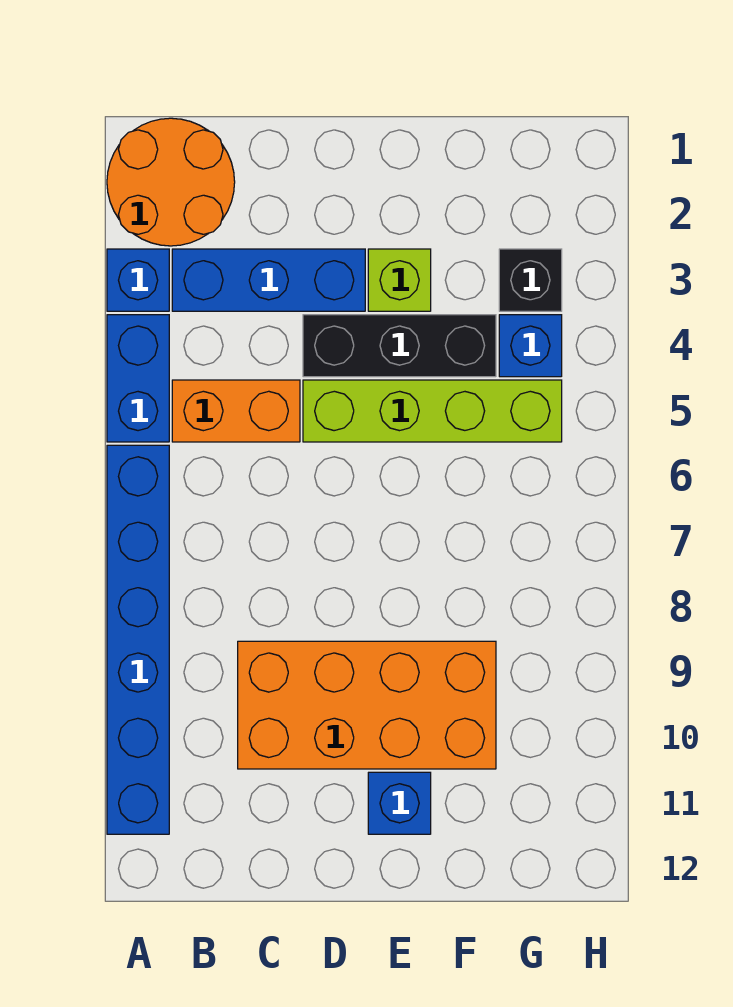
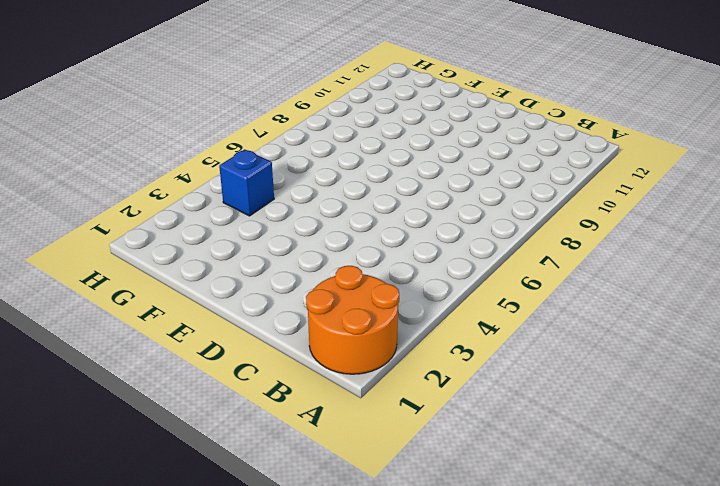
none -> blue 1x1 brick [107,249,169,311]
none -> blue 1x2 brick [107,315,169,442]
none -> blue 1x6 brick [107,445,169,834]

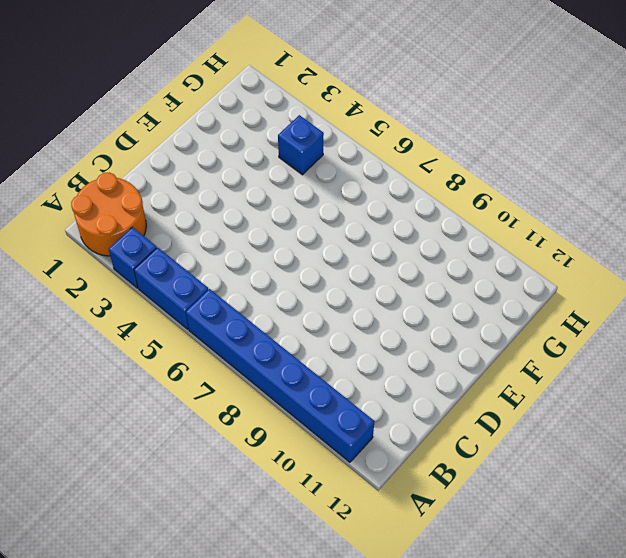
none -> blue 1x3 brick [172,249,365,311]
none -> orange 1x2 brick [172,380,300,442]
none -> orange 2x4 brick [238,641,496,769]

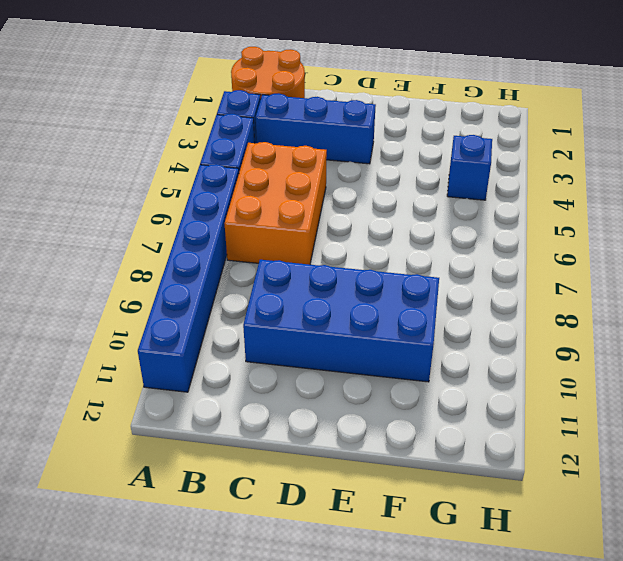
orange 2x3 brick [224,142,327,265] -> orange 1x2 brick [172,380,300,442]
blue 2x4 brick [243,260,439,382] -> orange 2x4 brick [238,641,496,769]
none -> black 1x3 brick [303,315,496,377]
none -> lime 1x4 brick [303,380,562,442]
none -> lime 1x1 brick [368,249,431,311]

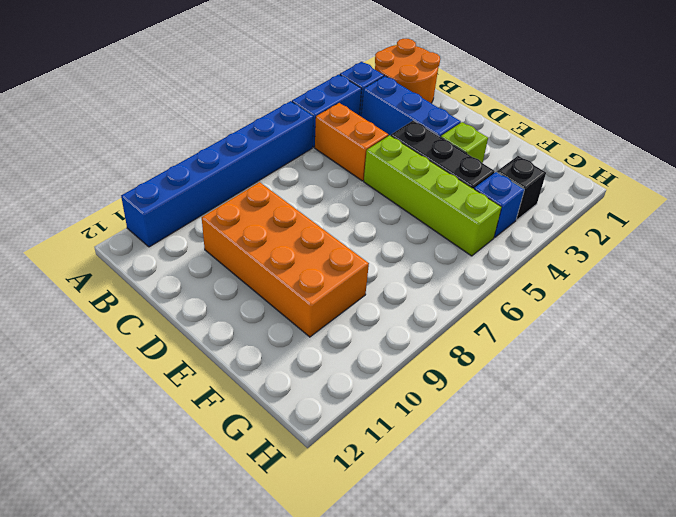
none -> blue 1x1 brick [368,772,431,834]

